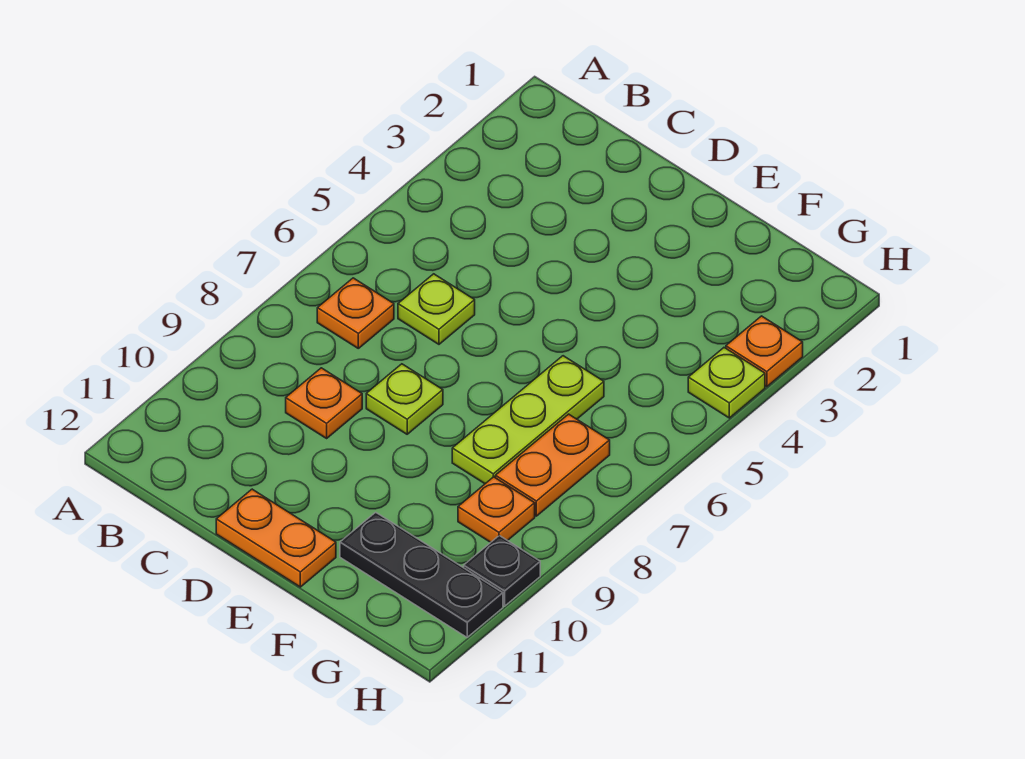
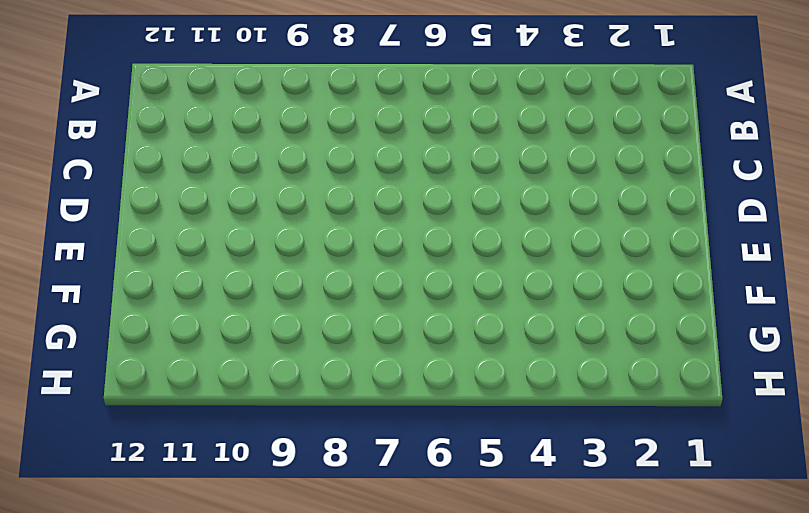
none -> orange 1x1 plate [317,278,394,348]
none -> lime 1x1 plate [398,274,475,344]
none -> orange 1x1 plate [286,368,362,438]

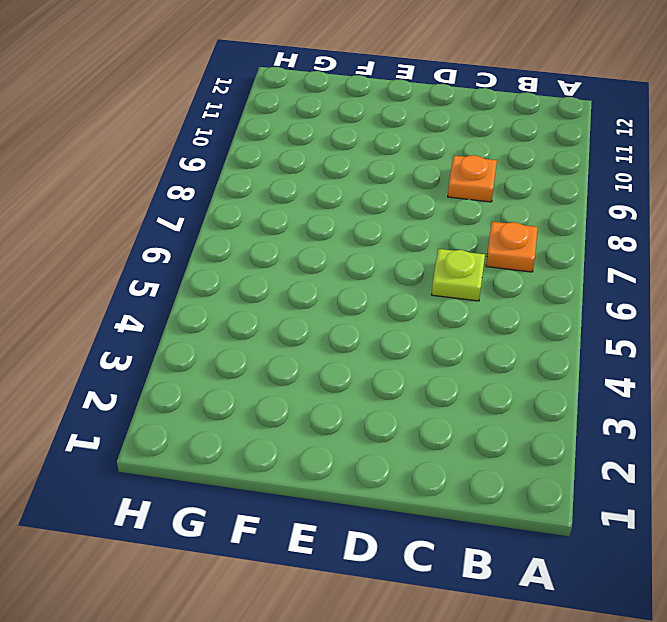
none -> lime 1x1 plate [366,364,443,434]
none -> orange 1x2 plate [216,489,336,587]
none -> lime 1x3 plate [452,356,604,484]

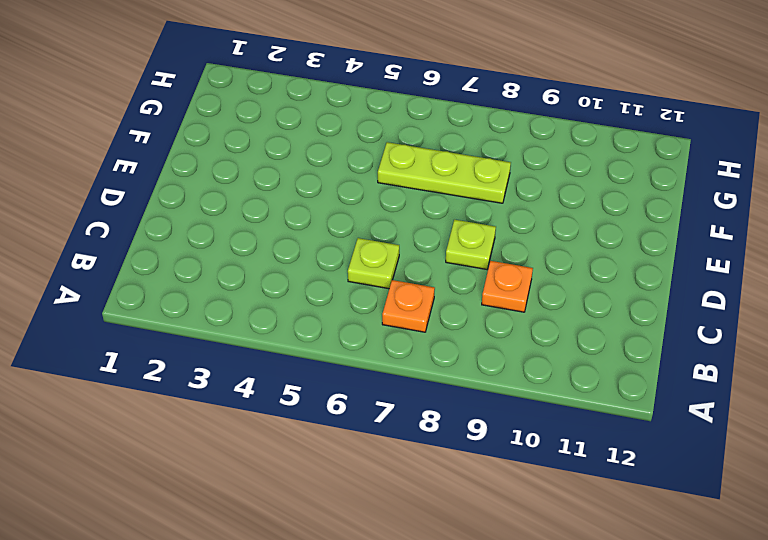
none -> orange 1x2 plate [216,489,336,587]
none -> black 1x3 plate [340,512,503,637]
none -> orange 1x2 plate [495,414,610,516]

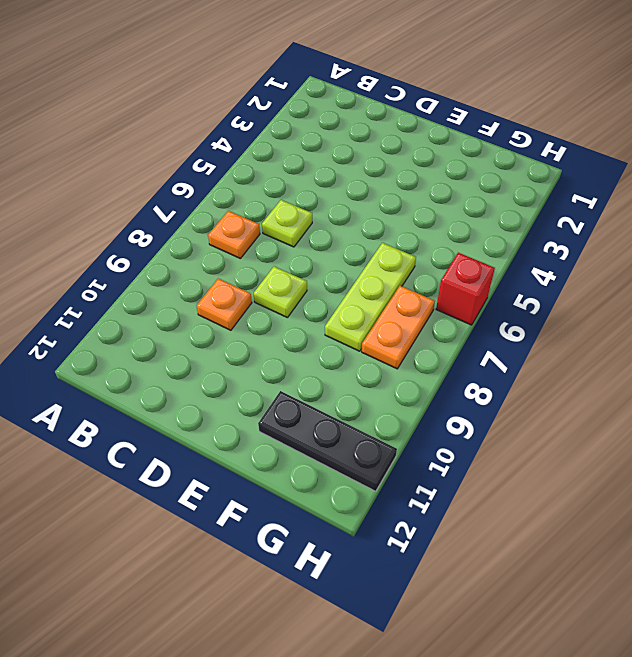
red 1x1 brick [436,253,495,325] -> none
none -> orange 1x2 plate [216,489,336,587]
none -> orange 1x1 plate [458,477,535,542]
none -> orange 1x1 plate [726,316,803,387]

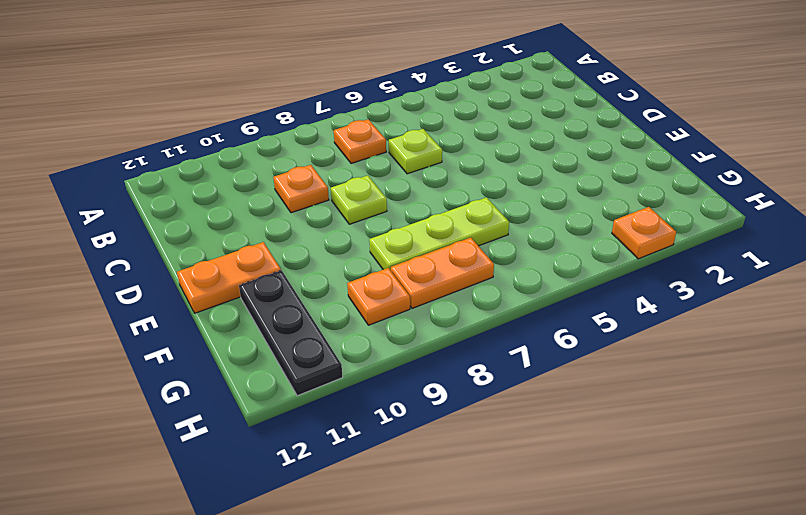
orange 1x2 plate [177,242,281,313] -> orange 1x2 plate turned to [216,489,336,587]
none -> lime 1x1 plate [688,348,765,418]
none -> black 1x1 plate [464,535,540,606]

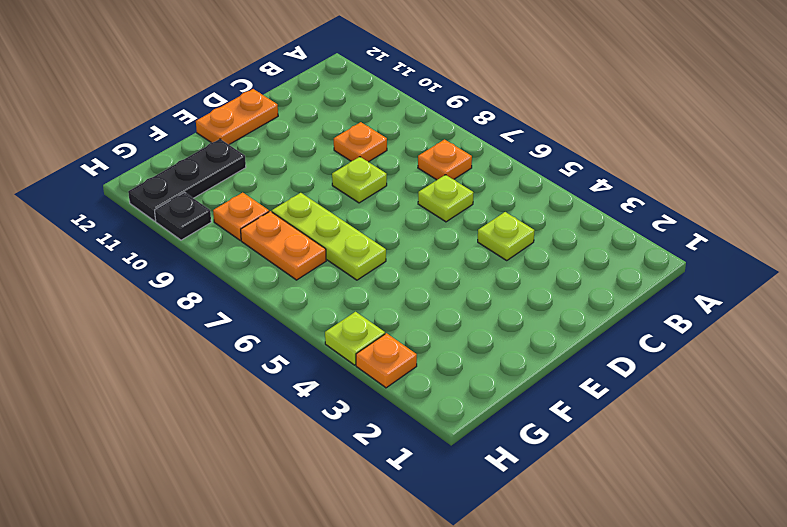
lime 1x1 plate [478,212,534,260] -> none

